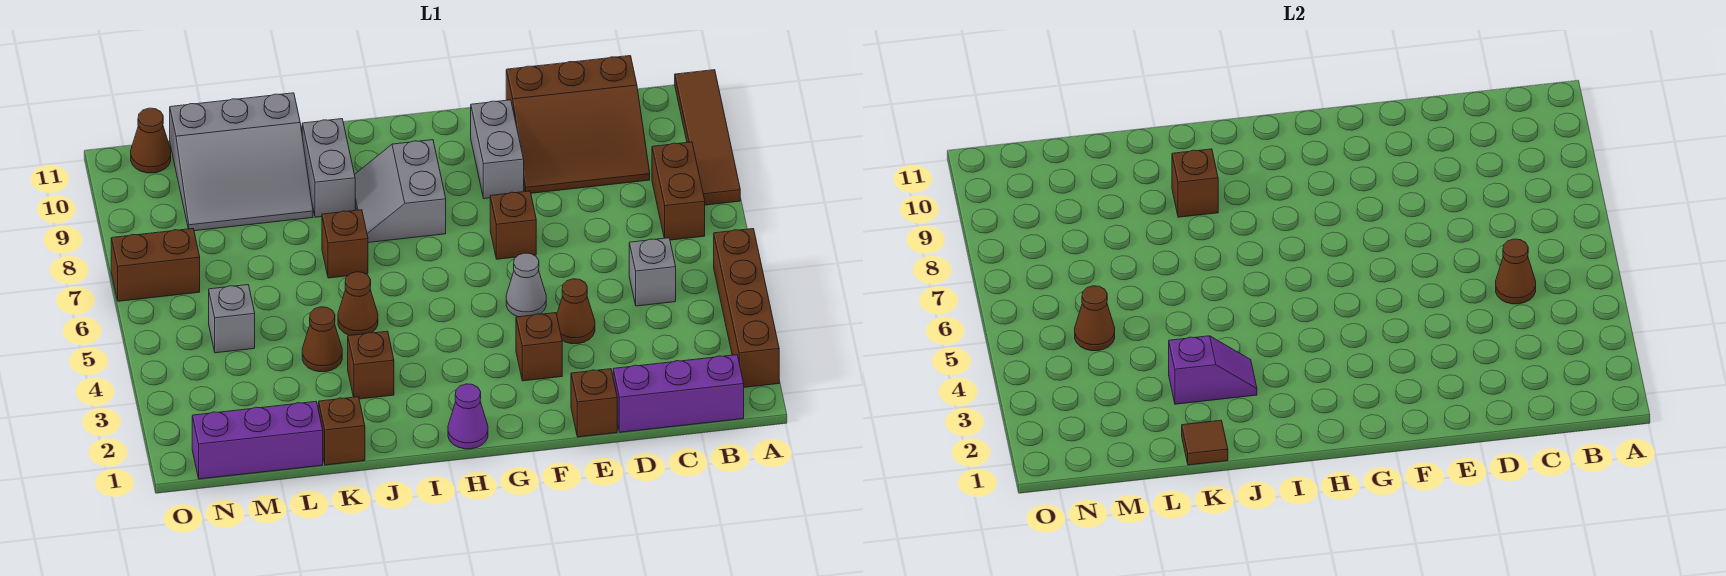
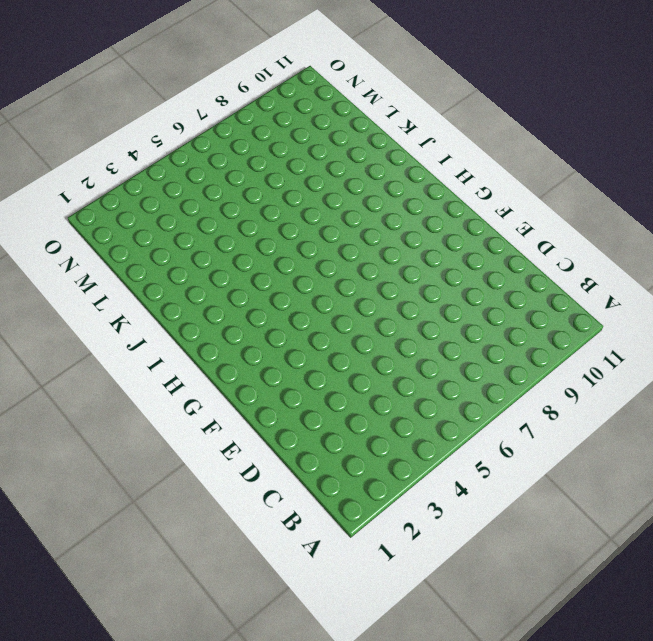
none -> brown 1x4 brick [714,229,779,387]
none -> brown 1x4 tile [675,70,740,205]
none -> purple 1x3 brick [613,355,744,432]
none -> brown 1x2 brick [652,142,705,240]

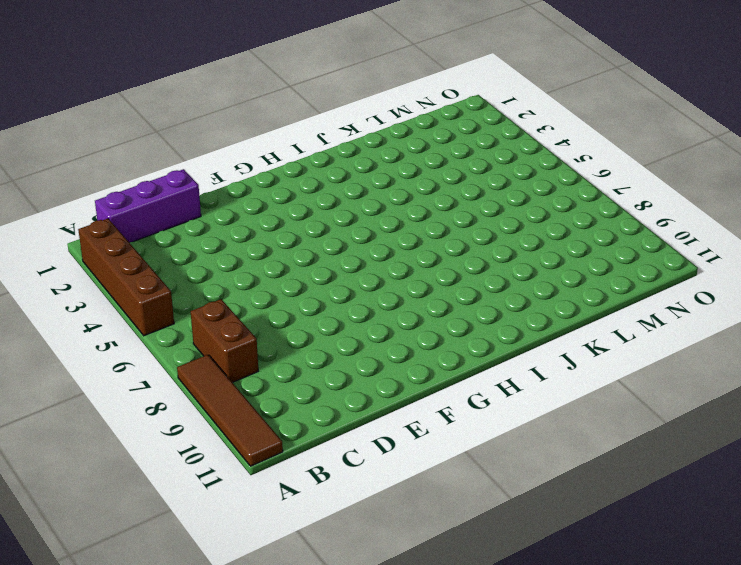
none -> grey 1x1 brick [629,238,676,306]
none -> brown 3x3 slope [506,56,650,193]
none -> brown 1x1 brick [571,369,617,437]
none -> brown 1x1 cone [557,279,595,344]

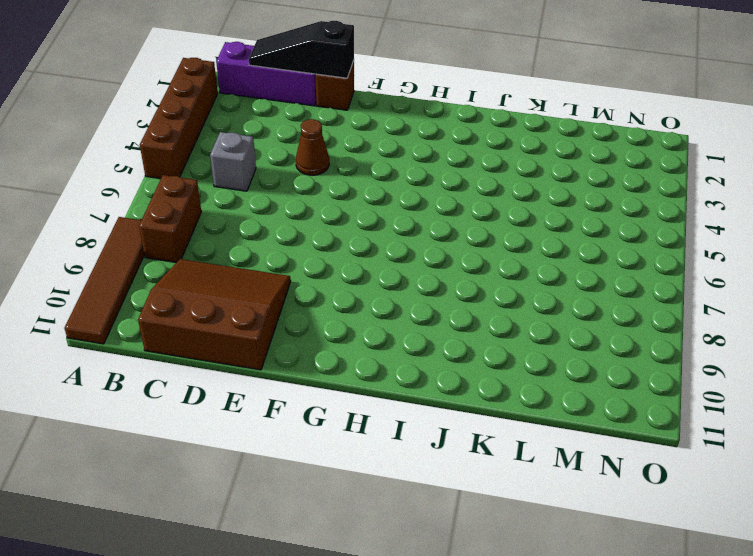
black 1x3 slope [249,21,354,78] -> none
none -> brown 1x1 brick [516,313,562,381]
none -> grey 1x1 cone [506,253,546,317]
none -> brown 1x1 brick [490,191,536,259]
none -> grey 1x2 brick [471,100,524,199]

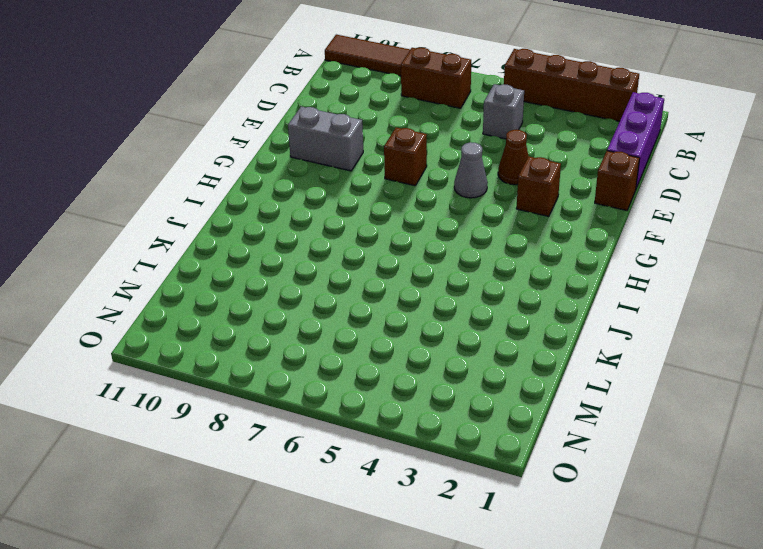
none -> brown 3x3 slope [506,56,650,193]
none -> purple 1x1 cone [448,384,488,449]
none -> grey 2x2 slope [355,140,446,243]
none -> brown 1x1 brick [348,331,394,399]

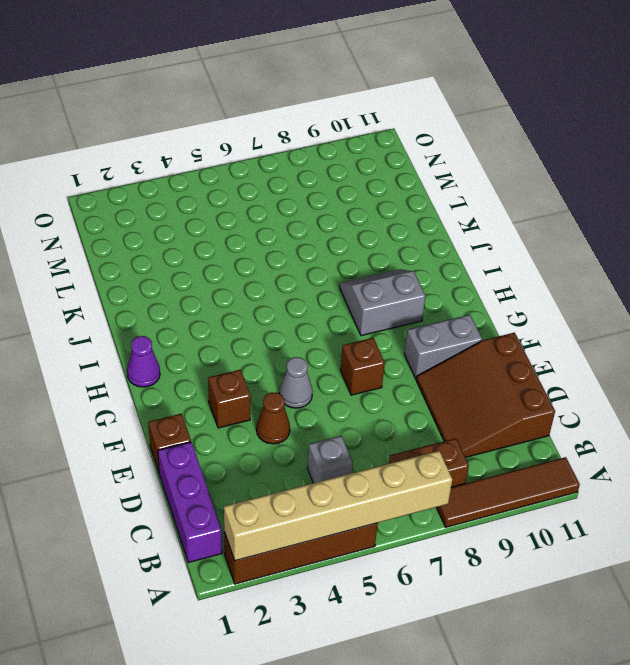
tan 1x6 brick [224,451,452,561] -> none
none -> brown 1x1 brick [348,331,394,399]
none -> brown 1x1 cone [338,272,378,335]
none -> brown 1x1 brick [322,210,368,278]
none -> grey 1x2 brick [302,119,355,217]

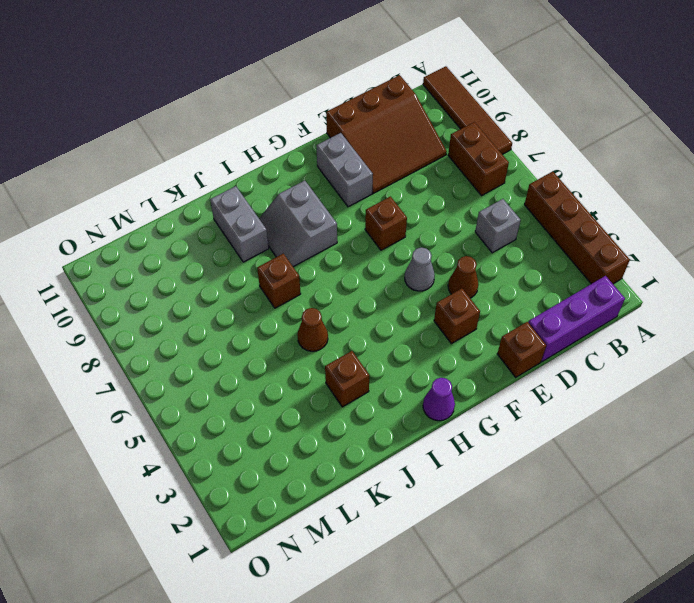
none -> brown 1x1 brick [319,397,365,465]
none -> brown 1x1 cone [302,307,342,372]
none -> grey 3x3 slope [170,93,313,231]
none -> purple 1x3 brick [192,402,323,479]

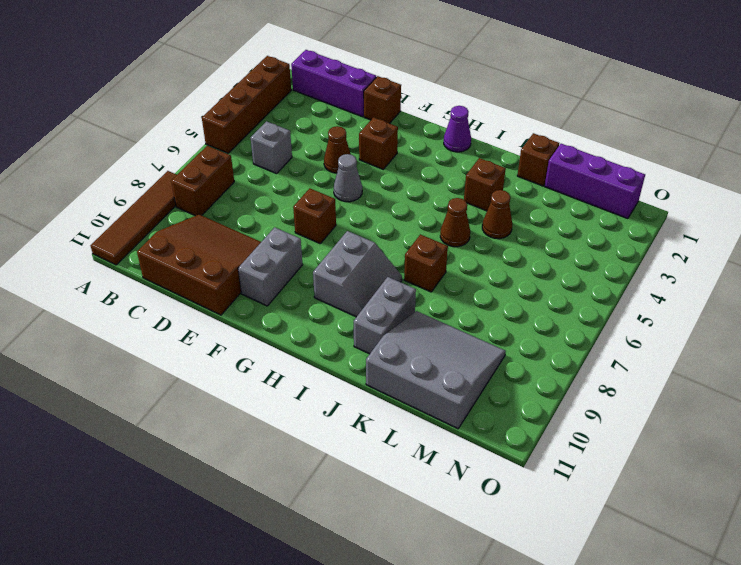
none -> grey 1x1 brick [209,285,255,353]
none -> brown 1x2 brick [111,229,200,301]
none -> brown 1x1 cone [131,108,171,173]
none -> brown 1x1 cone [1496,239,1536,304]

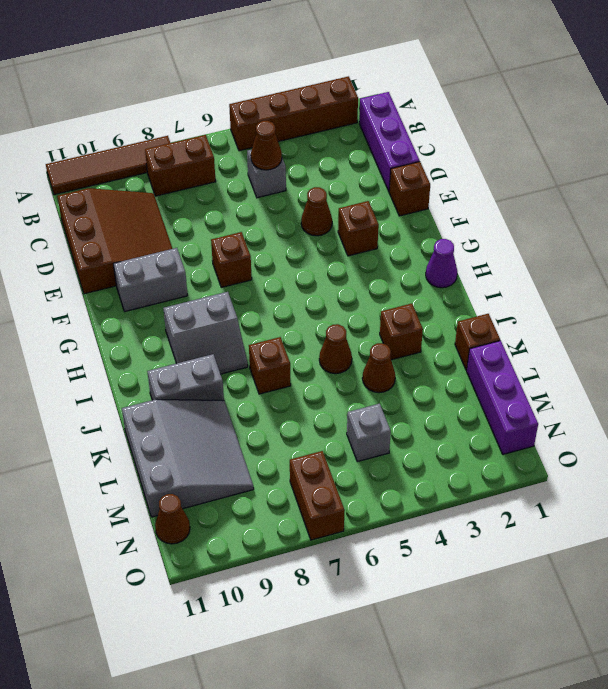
none -> grey 1x1 cone [506,253,546,317]
none -> purple 1x2 slope [1169,336,1257,404]
none -> brown 1x1 brick [1172,149,1218,217]
none -> brown 1x1 tile [1182,420,1228,465]

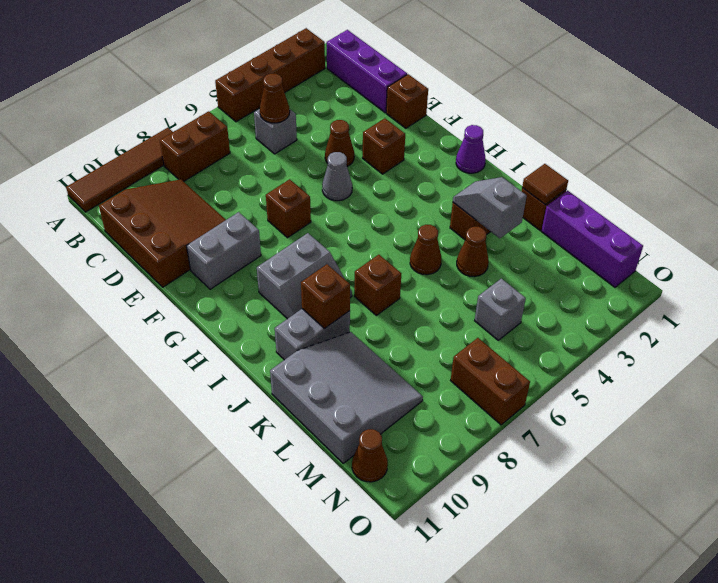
grey 1x2 slope [453,177,527,238] -> purple 1x2 slope [1169,336,1257,404]
none -> brown 1x1 cone [1075,286,1115,351]

